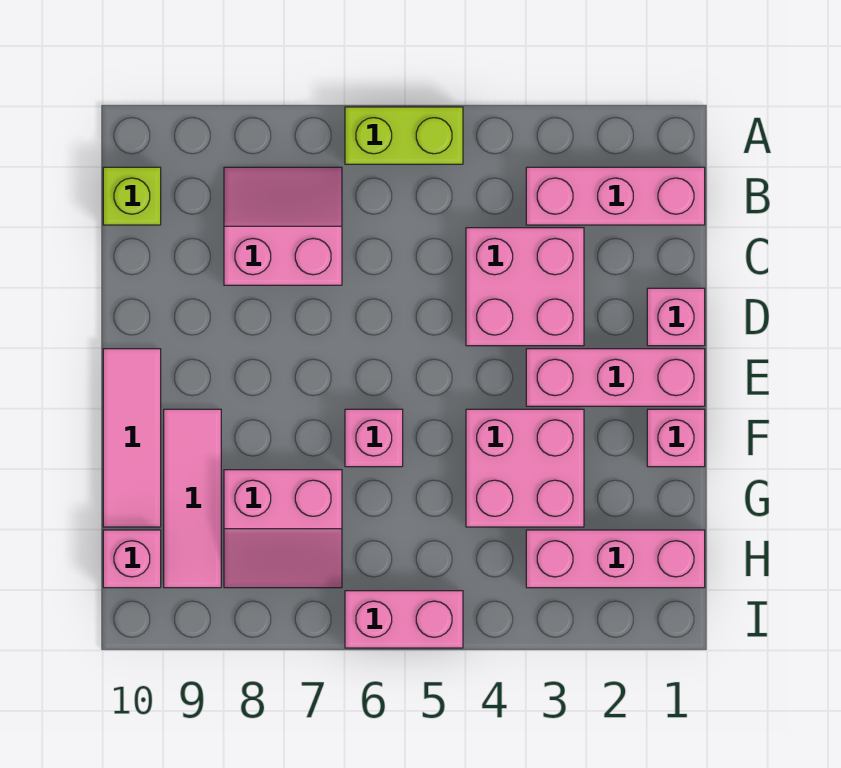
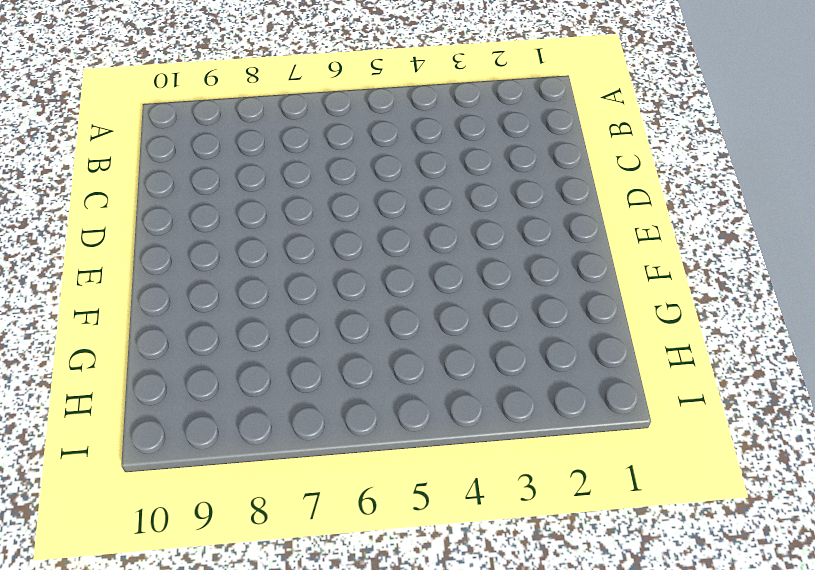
none -> lime 1x2 brick [345,107,463,164]
none -> pink 1x3 brick [526,167,705,225]
none -> pink 2x2 slope [224,167,342,285]

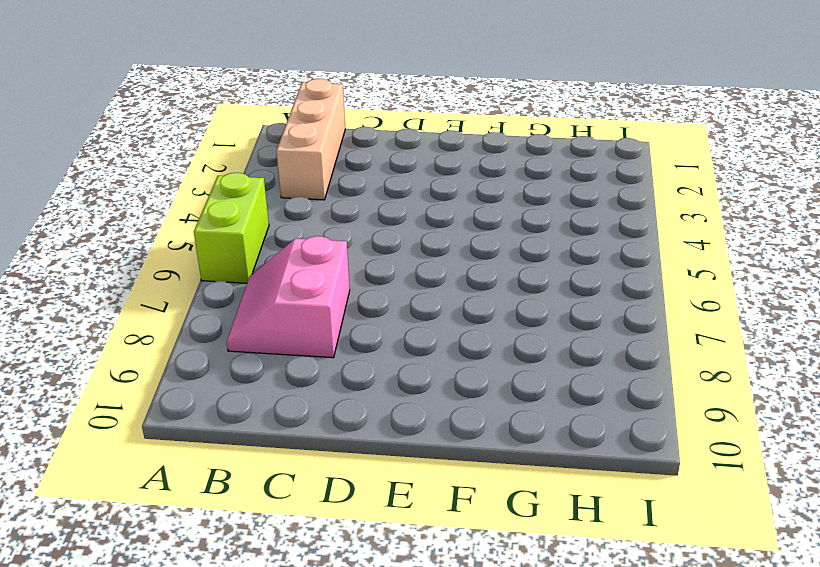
tan 1x3 brick [276,79,345,200] -> pink 1x3 brick [526,167,705,225]
none -> lime 1x1 brick [103,167,161,225]
none -> pink 2x2 brick [466,228,584,346]
none -> pink 1x1 brick [647,288,705,346]

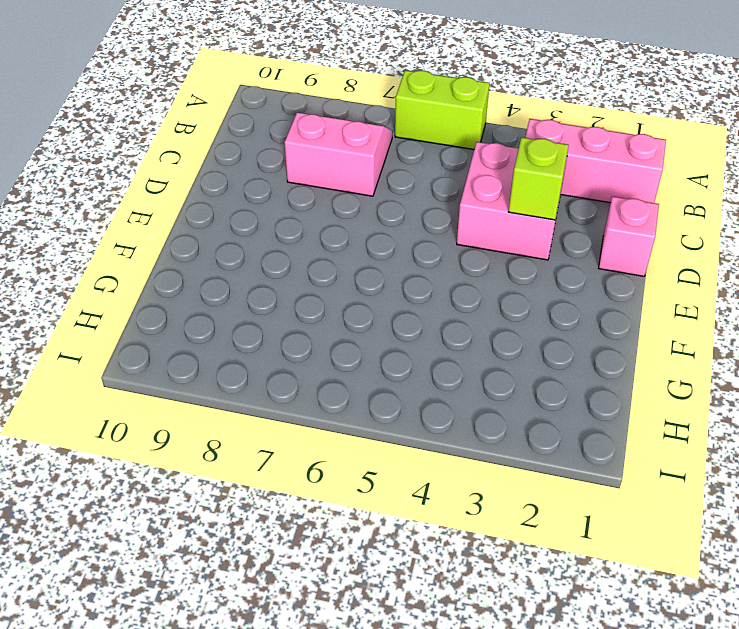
lime 1x1 brick [509,137,569,220] -> lime 1x1 brick moved to [103,167,161,225]
none -> pink 1x3 brick [526,349,705,406]
none -> pink 1x3 tile [103,349,161,527]
none -> pink 1x1 brick [647,409,705,467]

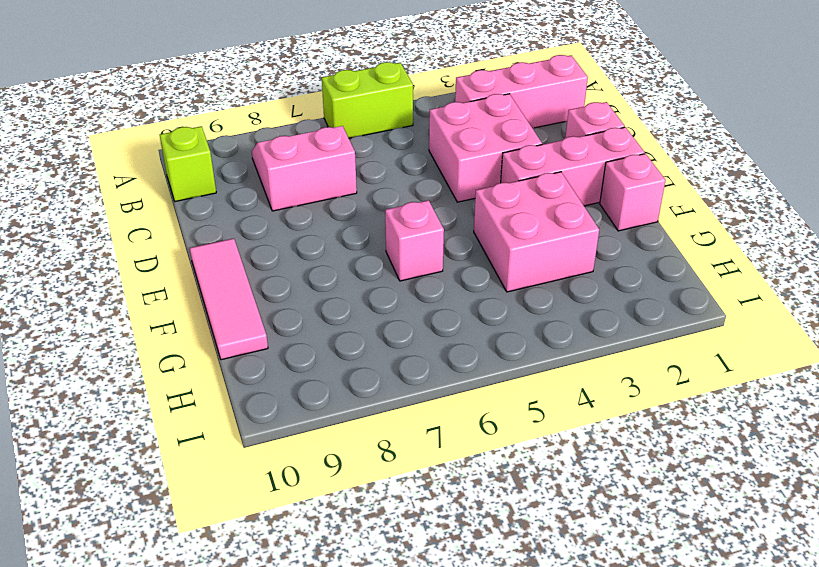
none -> pink 1x3 tile [164,409,221,588]
none -> pink 2x2 slope [224,470,342,588]
none -> pink 1x3 brick [526,530,705,588]

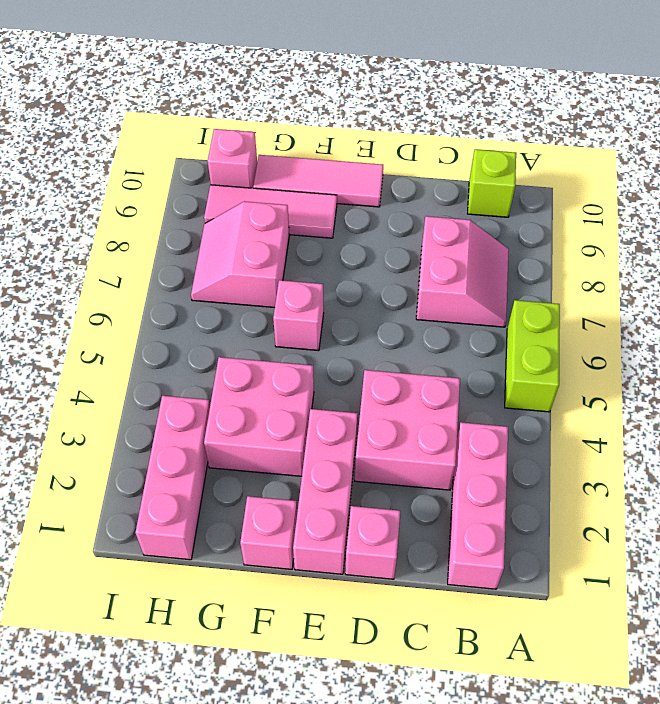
none -> pink 1x2 brick [345,591,463,648]

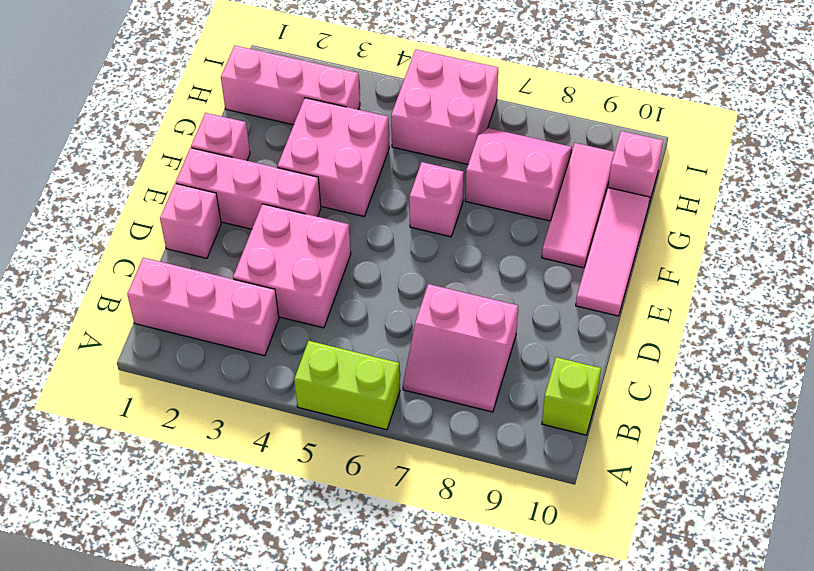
pink 2x2 brick [391,49,498,164] -> pink 1x2 brick [345,591,463,648]

